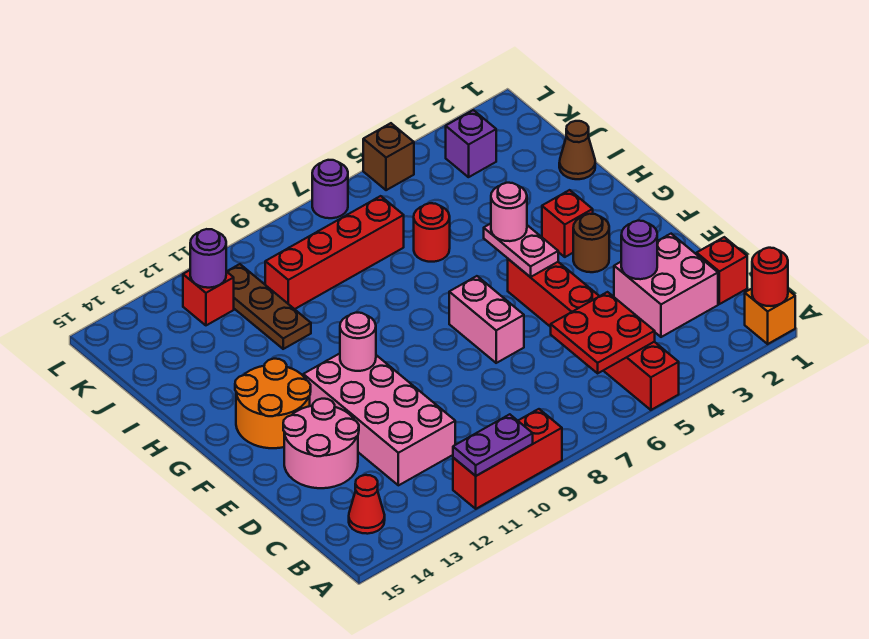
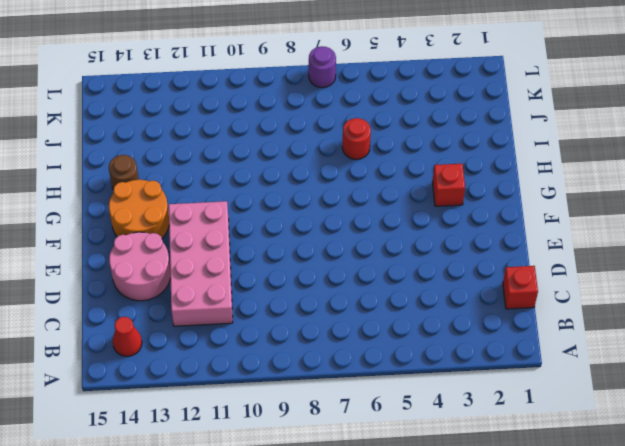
brown 1x1 round brick [109,155,139,190] -> brown 1x1 round brick moved to [573,214,609,272]
none -> orange 1x1 brick [745,289,795,344]
none -> red 1x6 brick [508,259,679,410]
none -> red 1x3 brick [453,409,562,509]

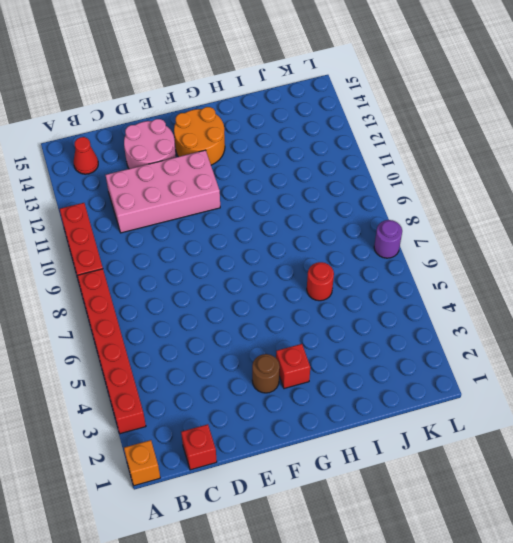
red 1x6 brick [78,269,146,434] -> red 1x6 brick turned to [508,259,679,410]
none -> pink 2x2 brick [614,234,718,337]
none -> pink 1x2 brick [449,276,524,363]
none -> brown 1x1 cone [559,121,595,179]

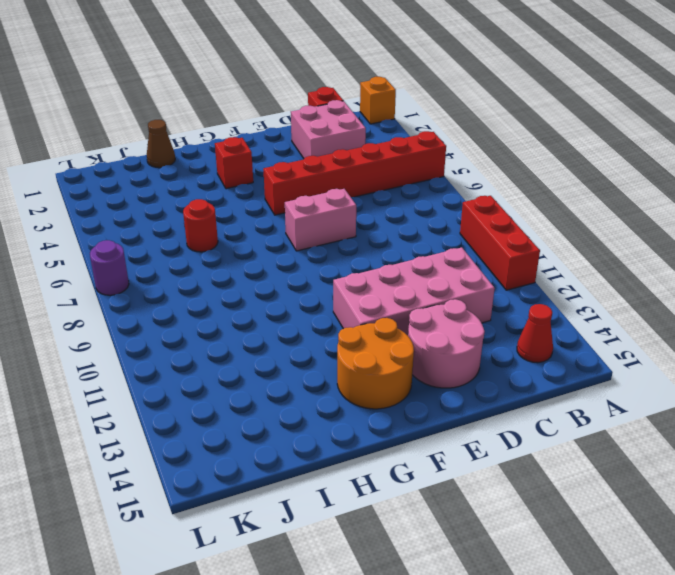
none -> brown 1x1 round brick [573,214,609,272]
none -> brown 1x3 plate [227,264,311,349]
none -> red 1x4 brick [265,196,404,309]

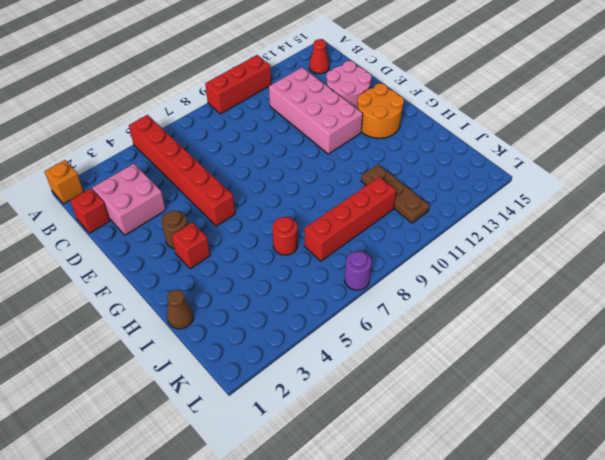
none -> pink 1x2 brick [449,276,524,363]
none -> purple 1x1 brick [446,110,496,177]
none -> red 1x1 brick [183,270,234,325]

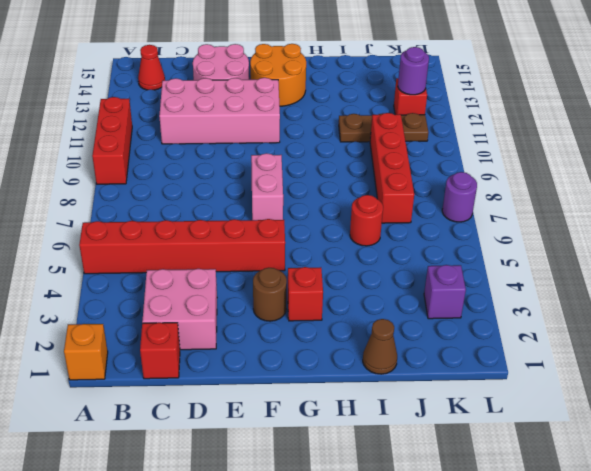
pink 1x2 brick [251,153,283,220] -> pink 1x2 brick turned to [449,276,524,363]
none -> brown 1x1 brick [363,123,414,190]
none -> red 1x1 round brick [752,248,788,306]
none -> purple 1x2 plate [453,414,533,476]

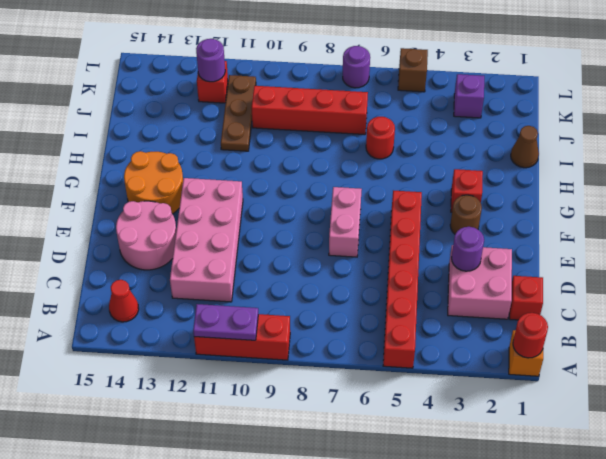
none -> red 2x2 plate [551,292,655,373]
none -> pink 1x2 plate [484,224,558,277]
none -> pink 1x1 round brick [340,313,376,371]

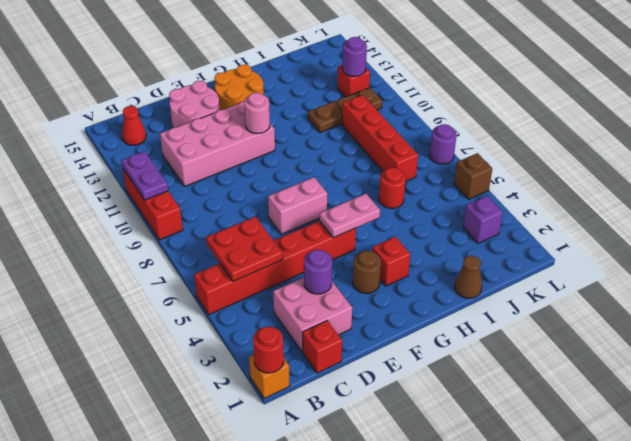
none -> pink 1x1 round brick [491,183,527,241]

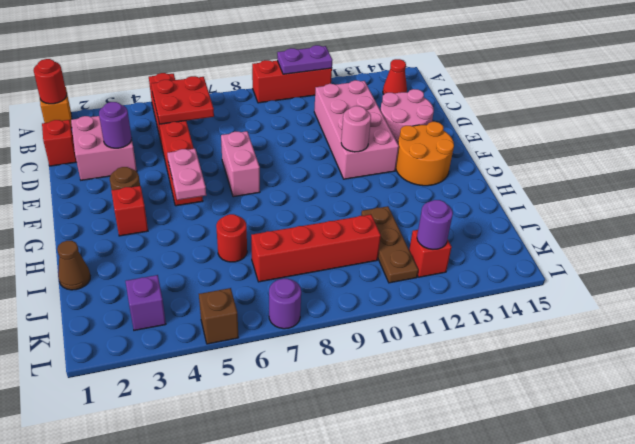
none -> pink 1x1 round brick [491,183,527,241]

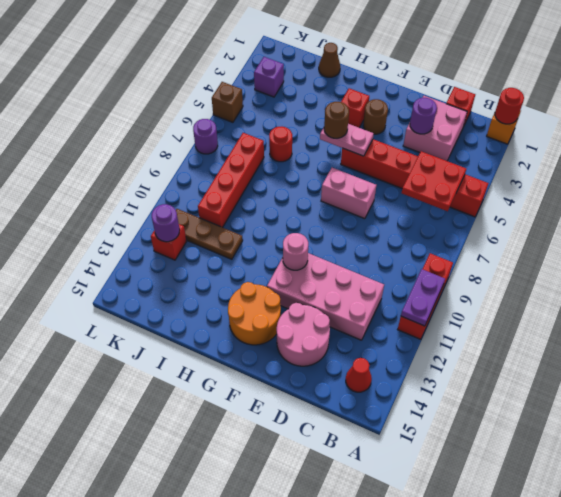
brown 1x1 round brick [324,102,349,138] -> pink 1x1 round brick [491,183,527,241]

